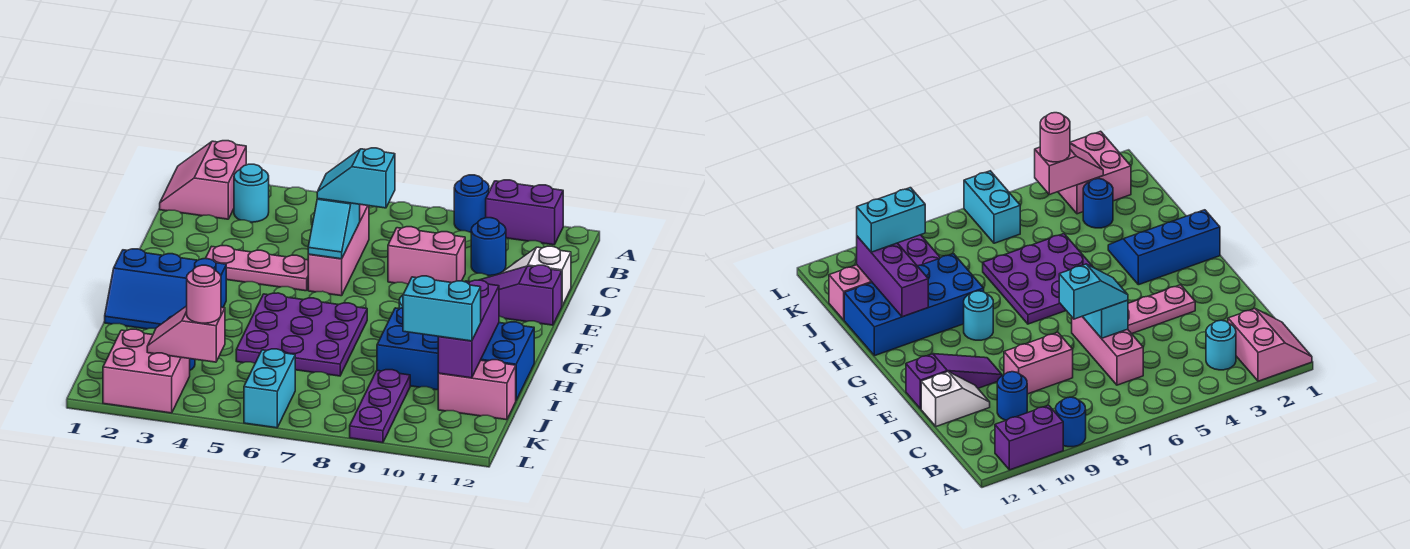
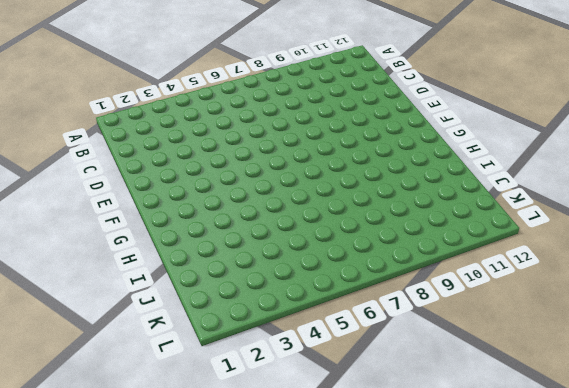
none -> pink 2x2 slope [160,141,246,219]
none -> blue 1x1 round brick [454,175,489,233]
none -> purple 1x2 brick [486,180,563,245]

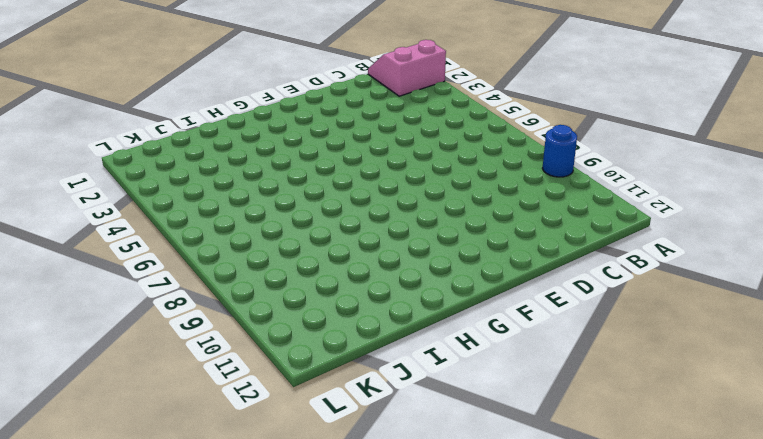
none -> purple 1x2 brick [486,180,563,245]
none -> cyan 1x1 round brick [234,164,269,222]
none -> pink 1x3 brick [308,204,369,296]

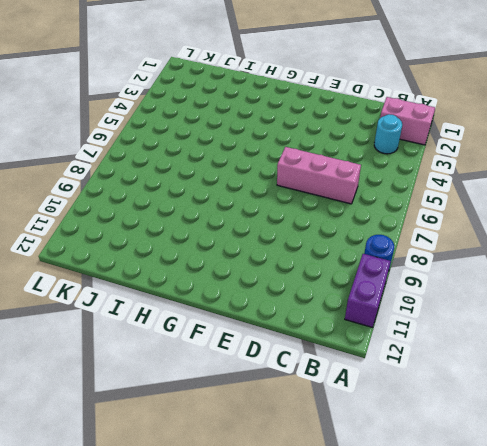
none -> blue 1x1 round brick [471,218,506,276]
none -> pink 1x2 brick [388,227,465,284]
none -> white 1x2 slope [502,246,571,305]

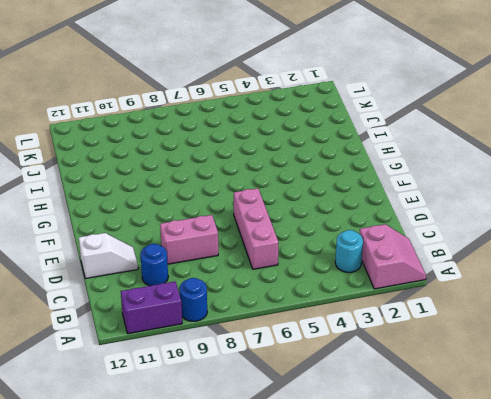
none -> pink 1x3 plate [205,246,308,291]
none -> purple 1x3 slope [481,265,562,325]
none -> blue 2x3 slope [105,249,226,329]

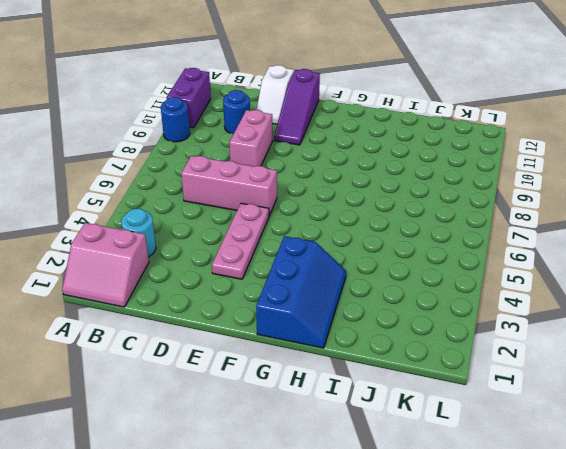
none -> purple 3x3 plate [236,293,367,376]
none -> cyan 1x1 round brick [964,291,993,340]
none -> blue 2x4 brick [377,308,534,400]

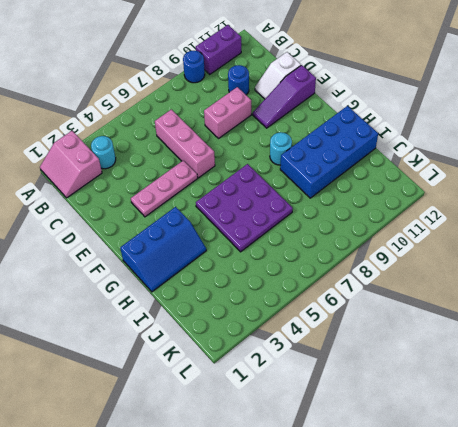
none -> blue 1x1 round brick [1083,179,1113,228]
none -> purple 1x3 plate [350,370,410,443]
none -> pink 1x2 brick [438,360,516,420]

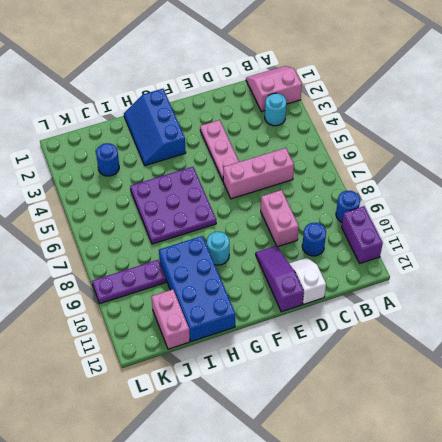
none -> pink 2x2 brick [103,329,190,413]
none -> cyan 1x2 brick [244,349,295,428]
none -> cyan 1x2 slope [308,199,360,259]

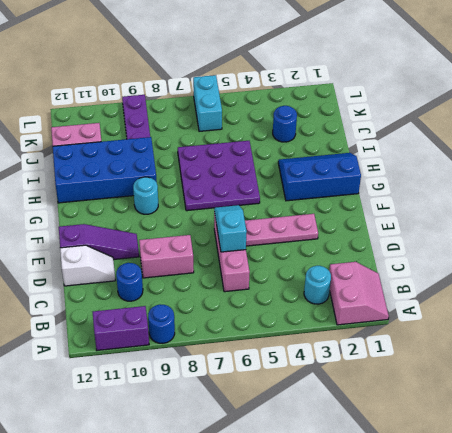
none -> pink 2x2 brick [103,329,190,413]
none -> purple 1x3 brick [438,280,499,378]
none -> pink 1x2 slope [147,306,225,362]

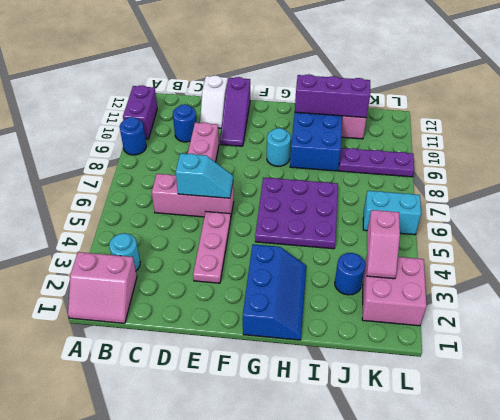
none -> cyan 1x2 slope [317,148,395,208]
none -> cyan 1x2 brick [403,276,481,341]
none -> pink 1x1 round brick [187,265,221,323]

